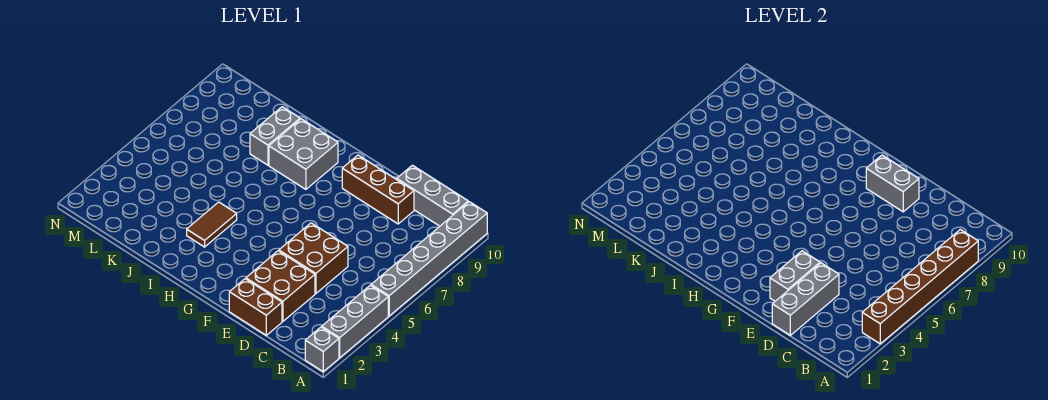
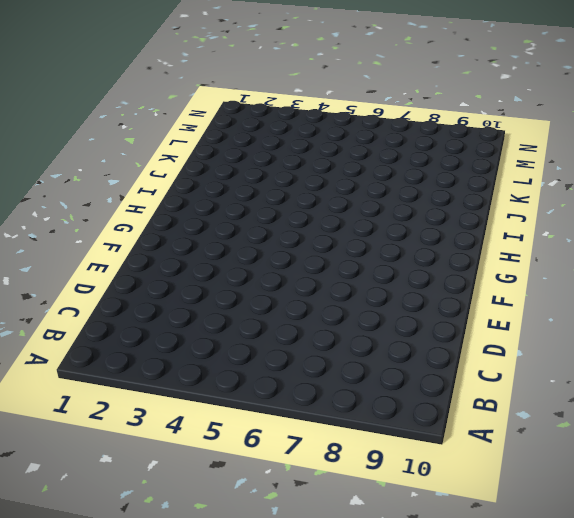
none -> grey 1x1 brick [305,327,339,372]
none -> grey 1x3 brick [322,285,388,358]
none -> grey 1x6 brick [371,202,487,316]

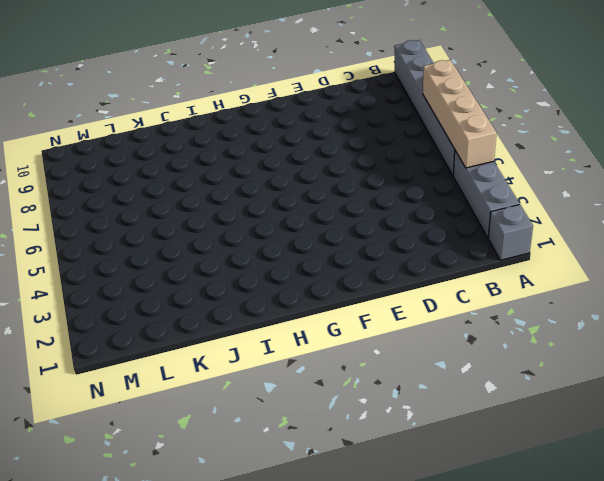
tan 1x4 brick [423,60,496,168] -> brown 1x6 brick [862,230,978,344]
none -> grey 1x3 brick [397,165,468,226]
none -> brown 1x2 brick [229,279,282,335]
none -> brown 2x2 brick [246,251,315,321]

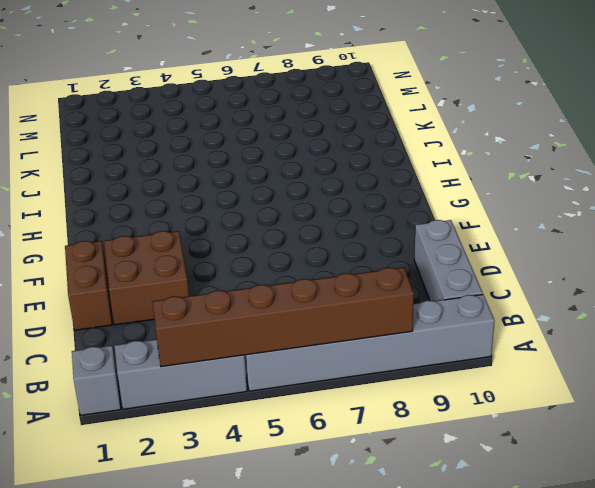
none -> brown 2x2 brick [279,223,348,294]
none -> brown 1x3 brick [342,155,414,224]
none -> grey 2x2 brick [269,119,338,189]

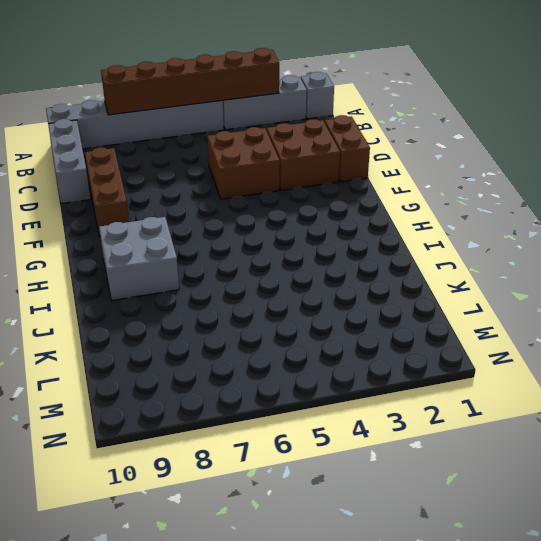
none -> brown 1x2 tile [187,202,237,247]
none -> grey 1x2 brick [250,107,300,165]
none -> grey 1x3 brick [772,263,839,335]

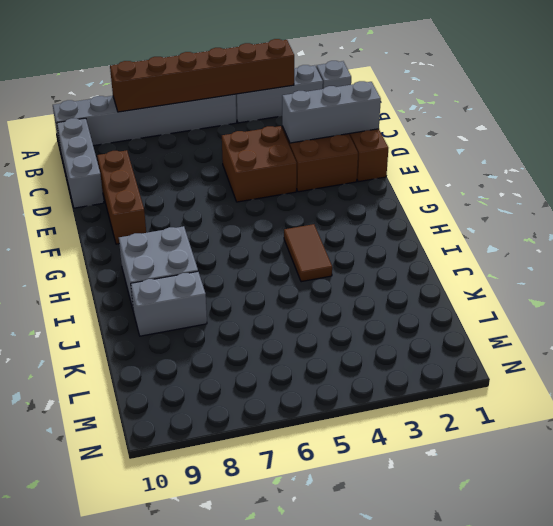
brown 1x2 tile [284,224,332,282] -> brown 1x2 tile turned to [187,202,237,247]
none -> grey 1x2 brick [770,251,820,301]
none -> grey 1x2 brick [866,155,919,212]

